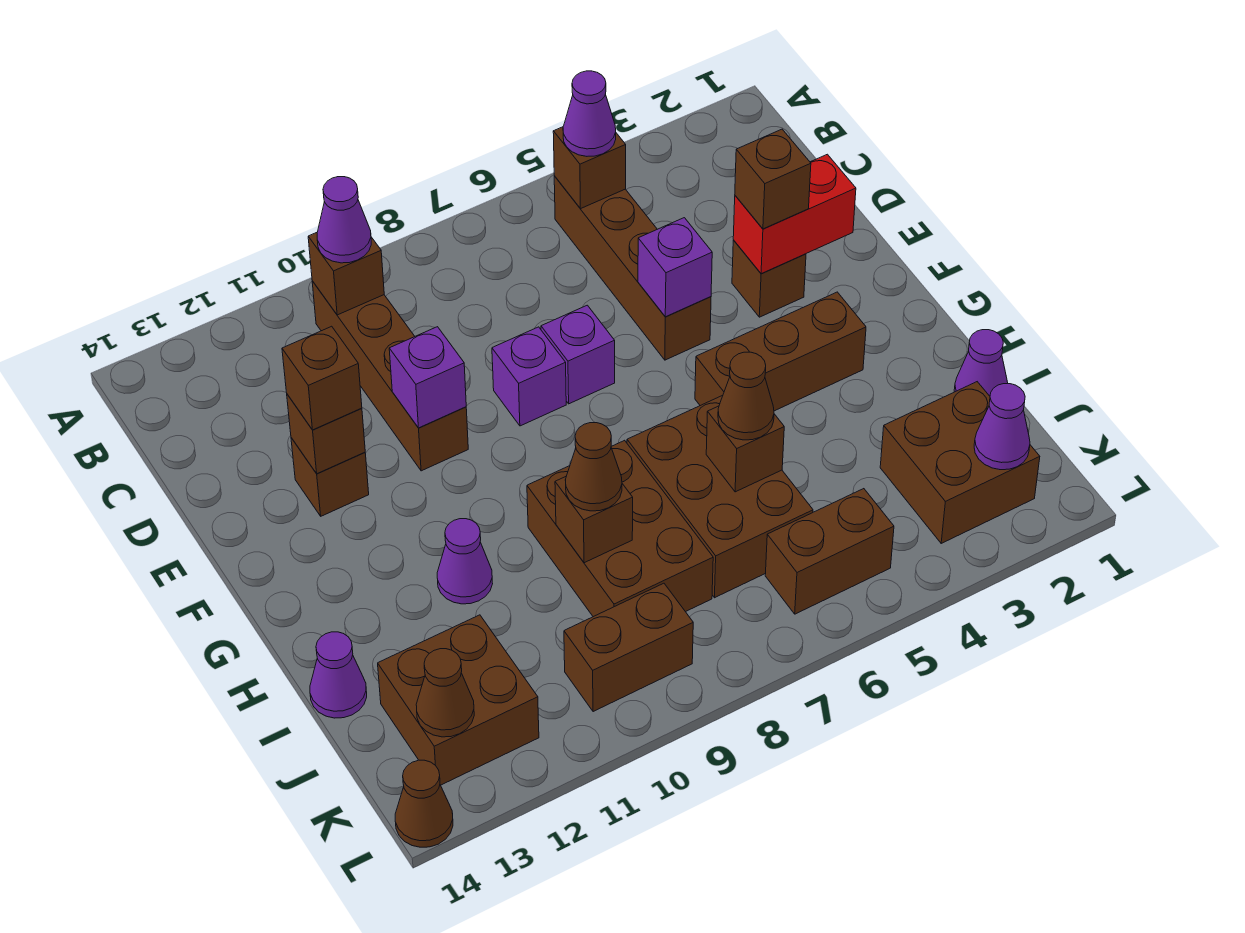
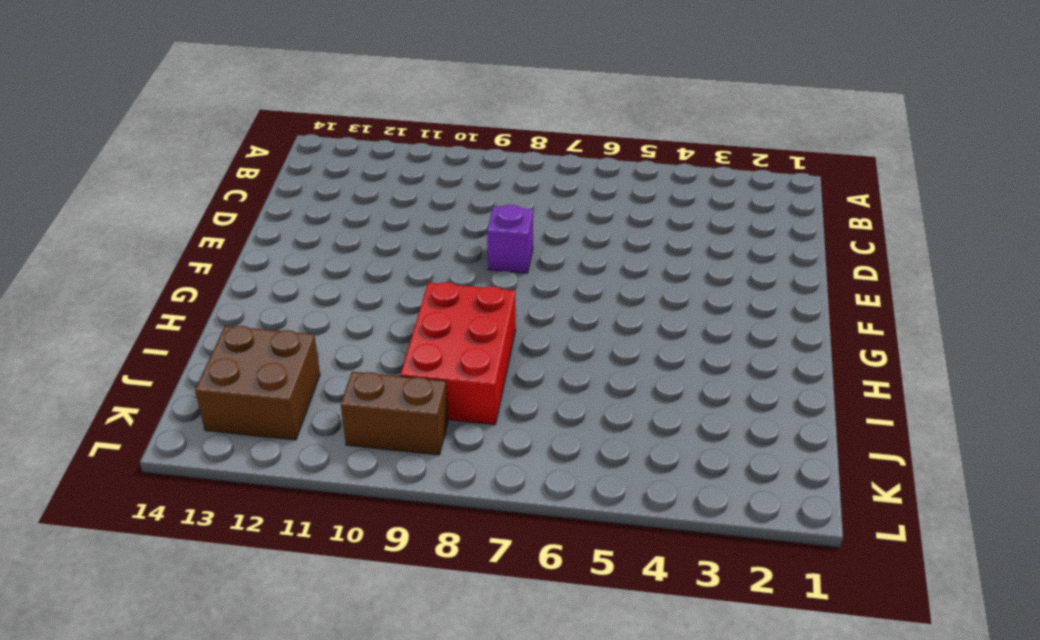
red 2x3 brick [400,282,516,425] -> brown 2x3 brick [527,440,713,617]
none -> brown 1x4 brick [554,176,711,360]
none -> brown 1x4 brick [312,281,468,471]
none -> brown 1x1 brick [732,240,806,317]
none -> purple 1x1 brick [541,305,615,404]

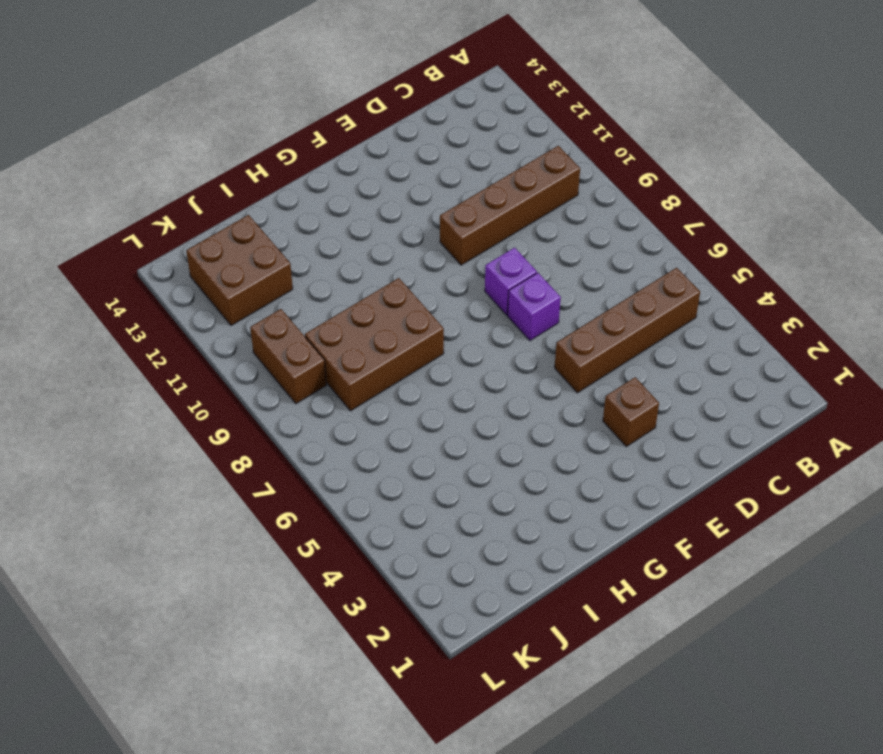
none -> brown 1x1 brick [291,438,369,516]
none -> brown 1x3 brick [695,292,866,411]
none -> brown 2x3 brick [627,395,813,598]
none -> purple 1x1 cone [437,519,493,604]

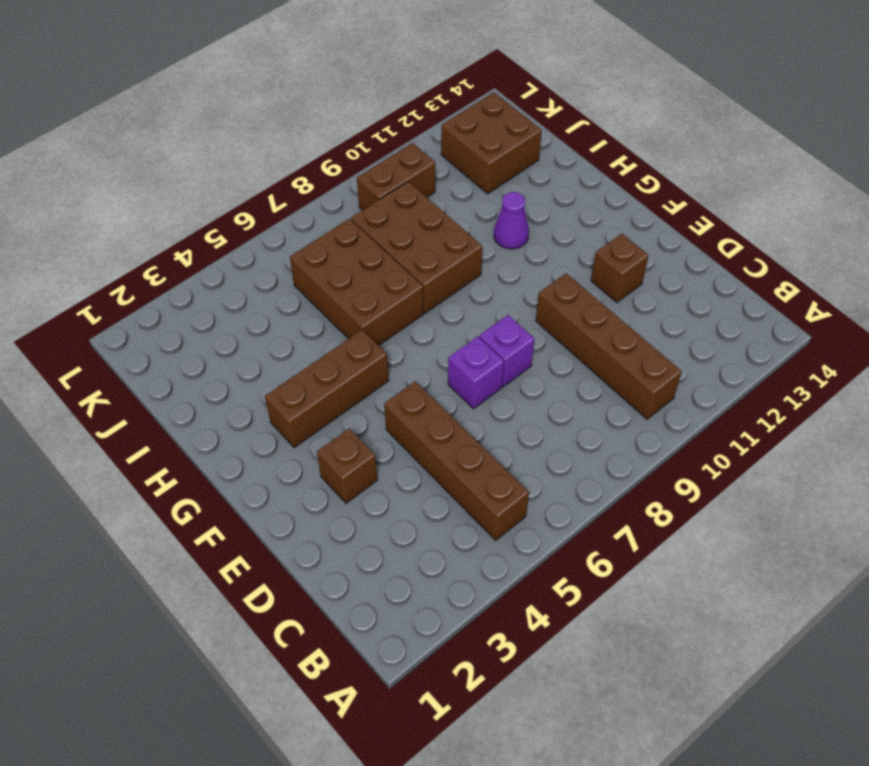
none -> purple 1x1 cone [954,330,1008,396]
none -> purple 1x1 cone [310,632,367,718]
none -> brown 2x2 brick [880,382,1040,543]
none -> brown 1x2 brick [765,489,894,614]

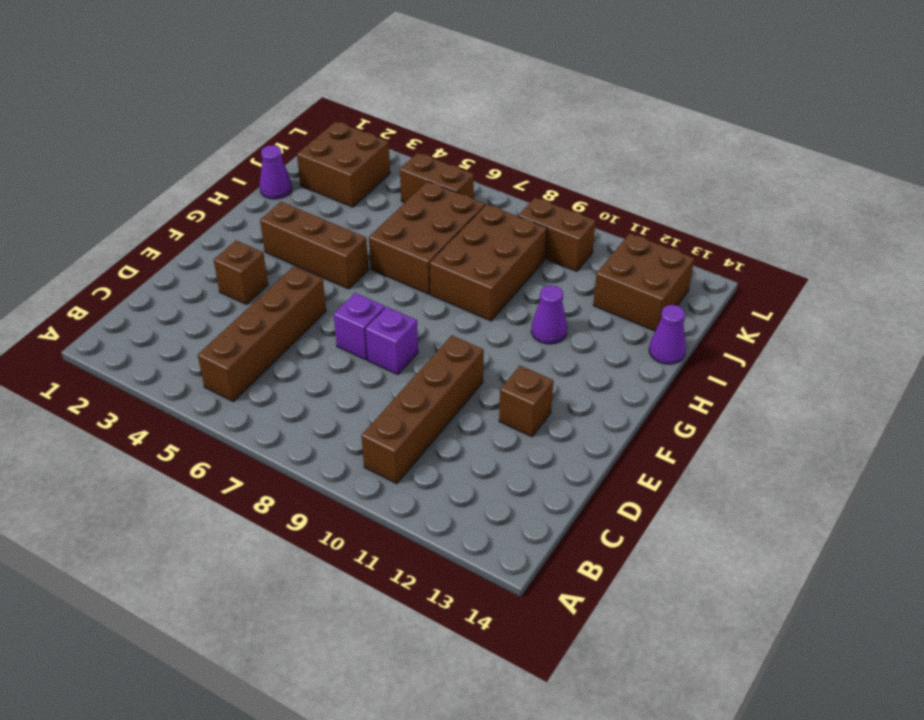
none -> brown 1x1 cone [395,760,453,847]
none -> brown 1x1 brick [553,127,626,209]
none -> brown 1x1 brick [308,233,384,315]
none -> red 1x2 brick [733,154,856,274]

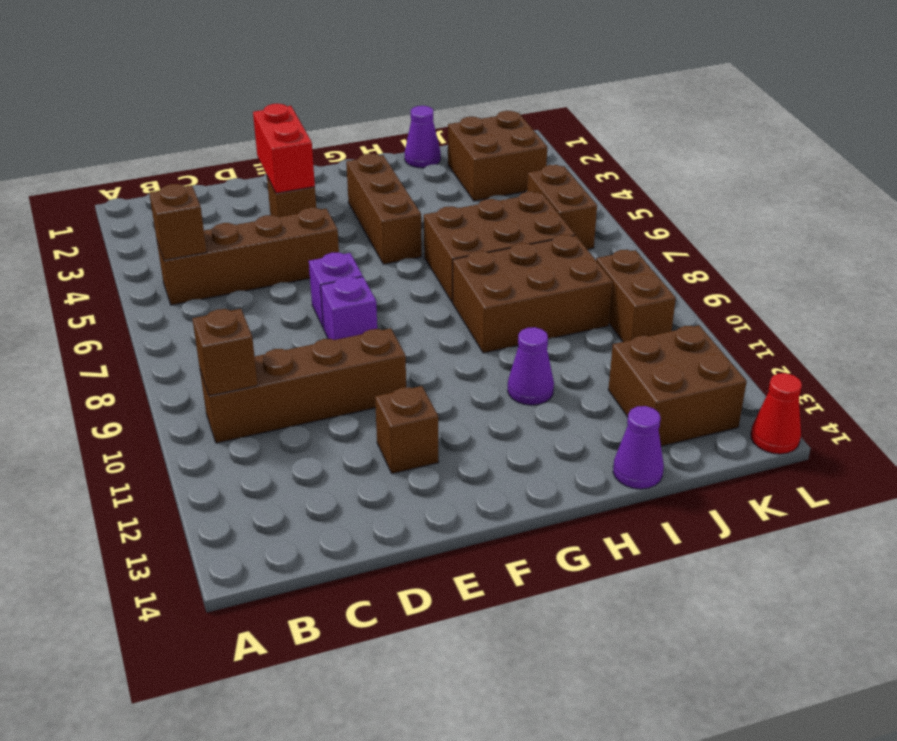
red 1x1 cone [751,373,802,454] -> brown 1x1 cone [395,760,453,847]
none -> purple 1x1 brick [638,218,712,317]
none -> purple 1x1 brick [389,327,466,428]
none -> brown 1x1 brick [287,394,365,474]
none -> brown 1x1 brick [706,406,784,492]

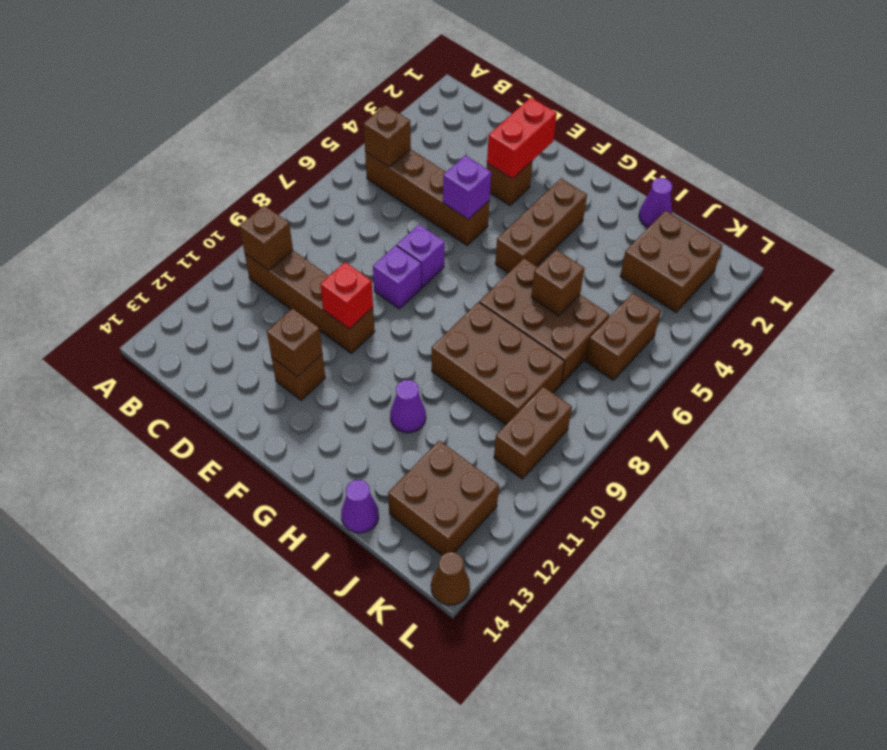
red 1x1 brick [320,262,373,329] -> purple 1x1 brick [389,327,466,428]
none -> brown 1x1 brick [555,477,633,563]
none -> purple 1x1 cone [974,384,1030,470]
none -> brown 1x1 cone [416,649,474,737]
none -> purple 1x1 cone [563,71,616,156]

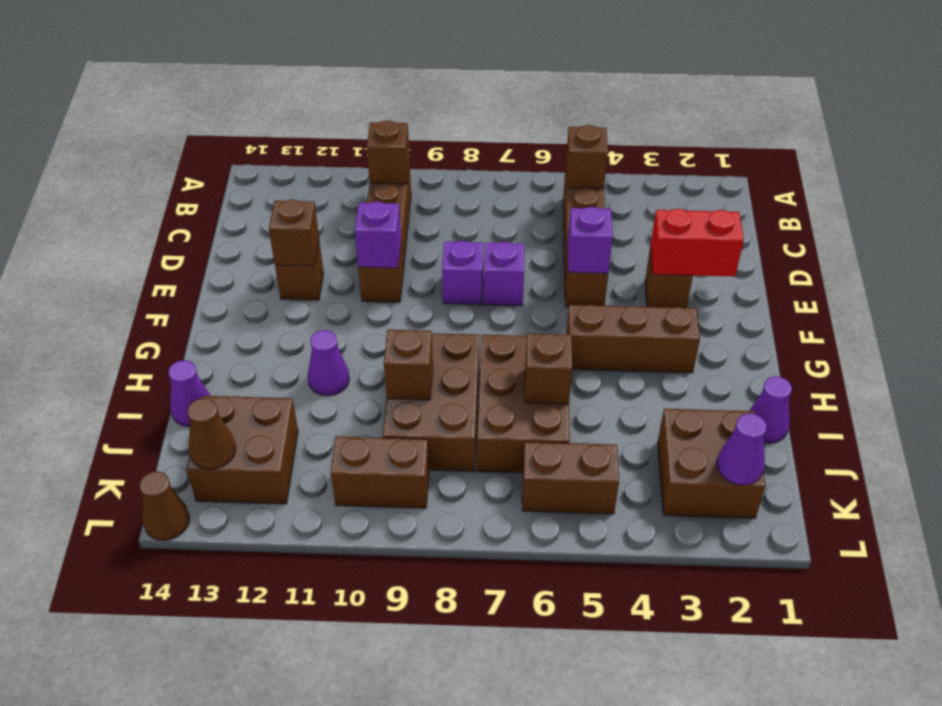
none -> purple 1x1 cone [563,71,616,156]
none -> purple 1x1 cone [317,177,371,263]
none -> brown 1x1 brick [735,129,811,229]
none -> brown 1x1 brick [282,326,362,430]

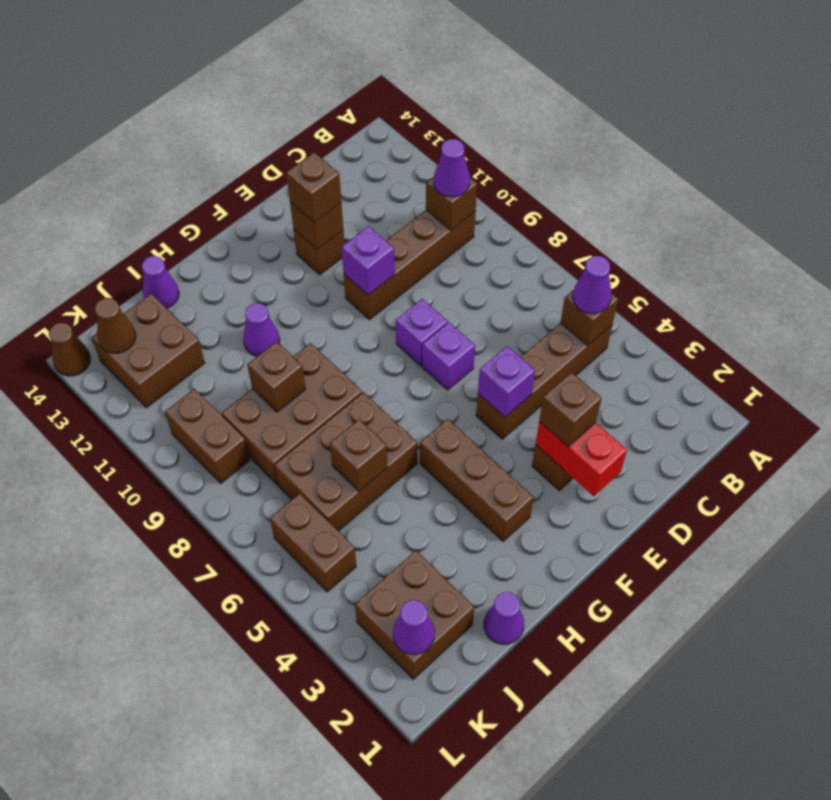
none -> brown 1x1 cone [718,352,774,440]
none -> brown 1x1 cone [565,423,622,511]

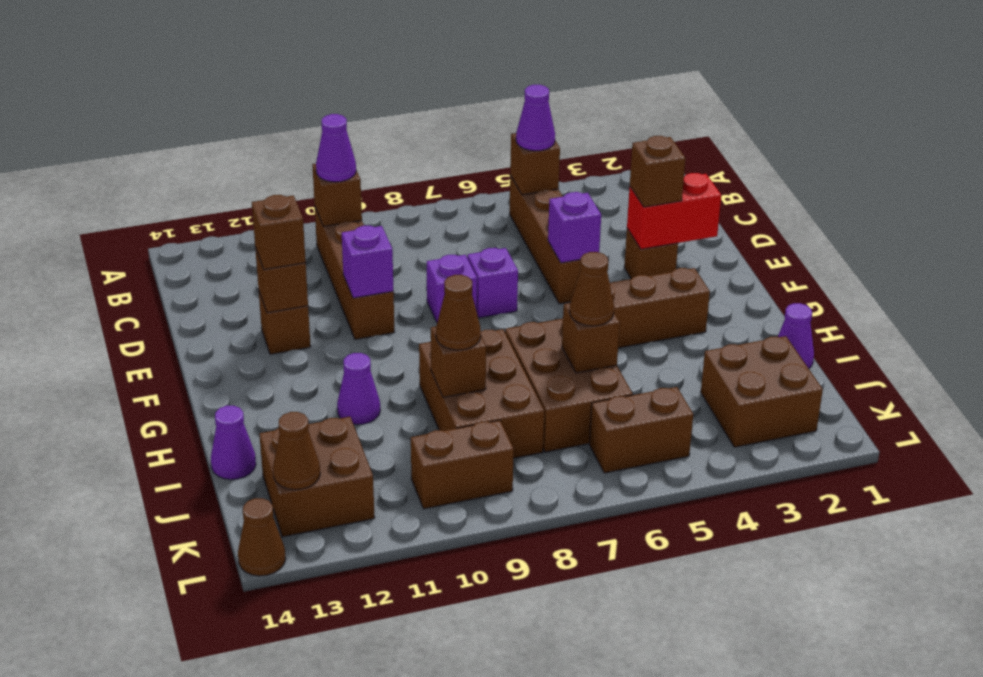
none -> purple 1x1 cone [974,384,1030,470]

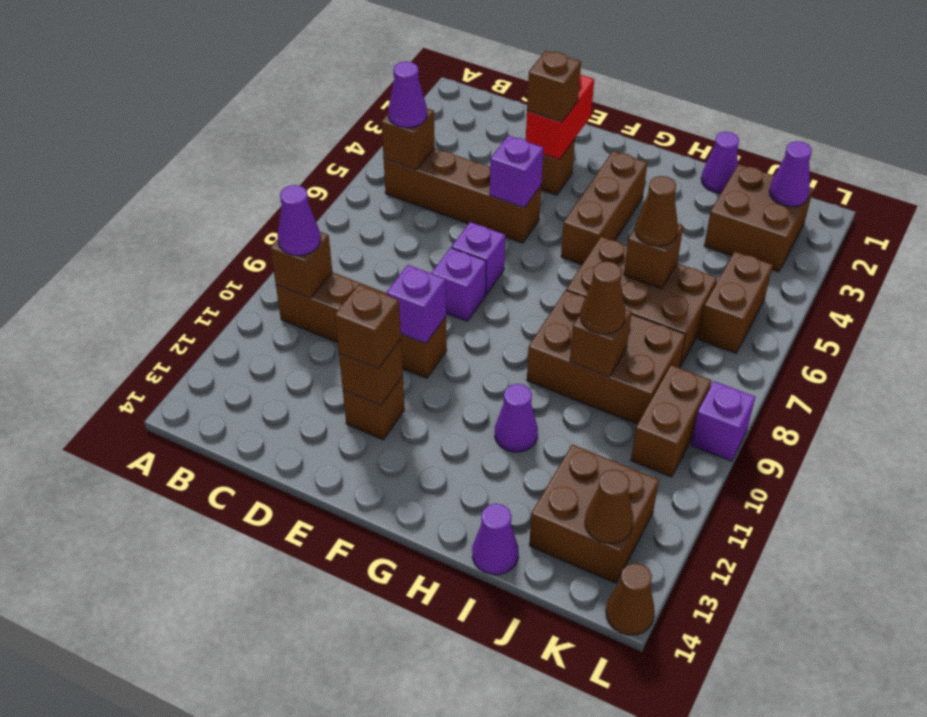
purple 1x1 brick [691,381,755,461] -> none

